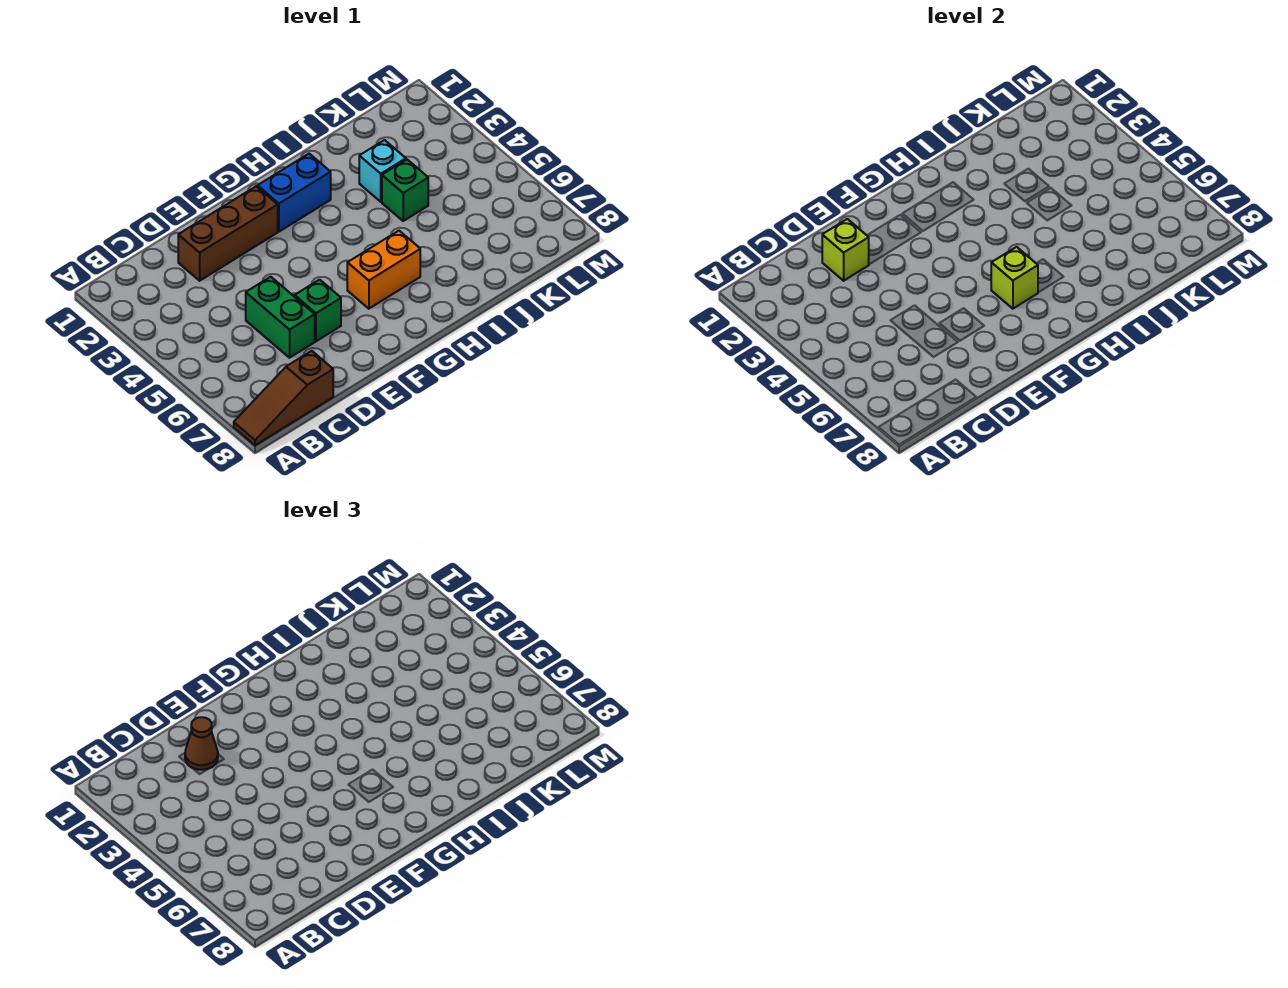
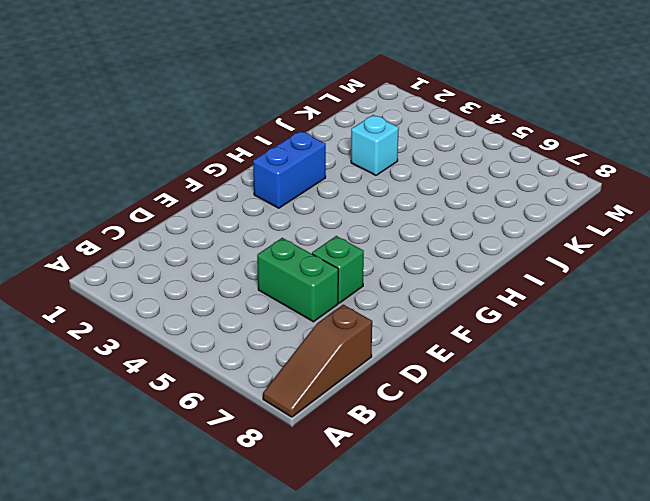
none -> brown 1x3 brick [178,186,278,281]
none -> orange 1x2 brick [347,231,420,309]

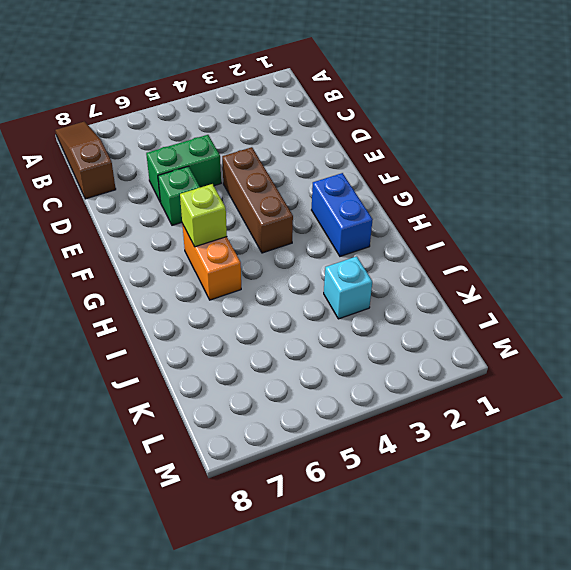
brown 1x3 brick [222,147,293,253] -> brown 1x3 brick moved to [178,186,278,281]
none -> green 1x1 brick [382,159,428,221]
none -> lime 1x1 brick [822,219,869,281]

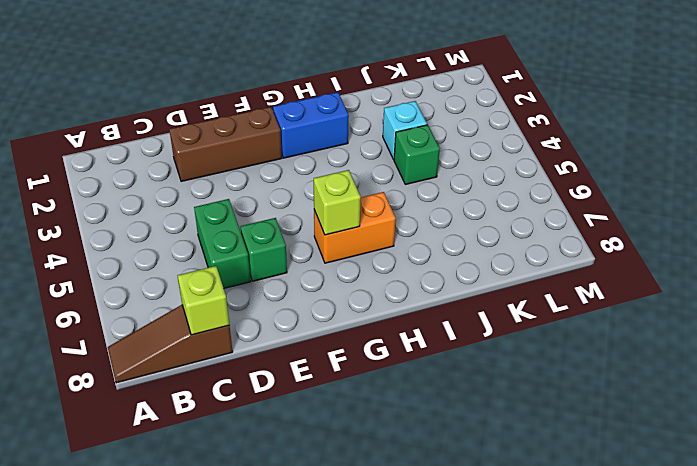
lime 1x1 brick [178,266,229,335] -> lime 1x1 brick moved to [822,219,869,281]
none -> brown 1x1 cone [185,717,218,770]

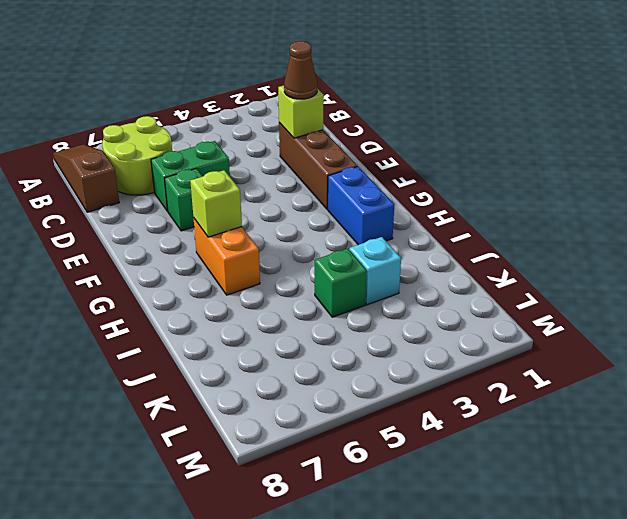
lime 2x2 round brick [102,116,172,195] -> none

